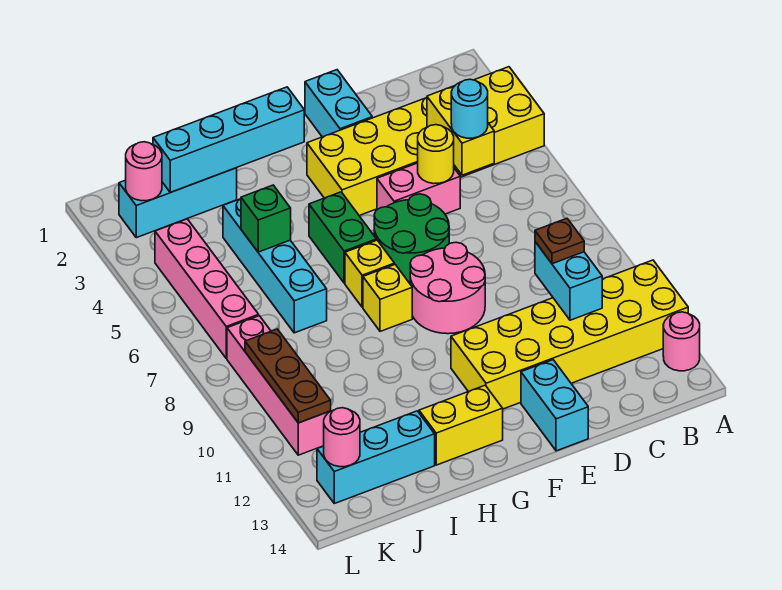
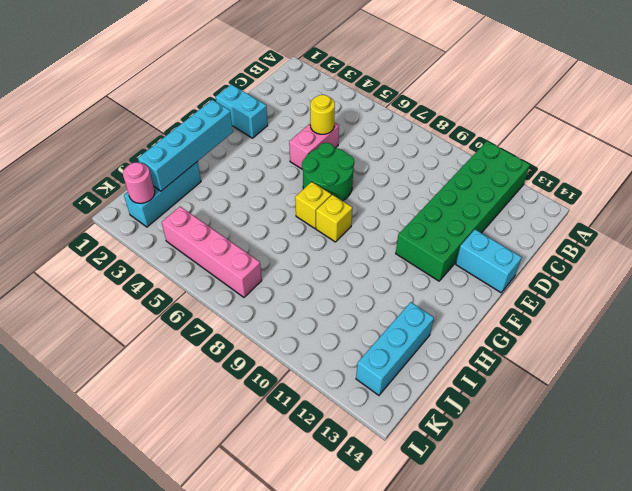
green 2x6 brick [396,141,530,281] -> yellow 2x6 brick [451,260,688,409]
none -> yellow 2x6 brick [307,67,544,216]
none -> pink 1x1 round brick [663,312,700,371]
none -> pink 2x2 round brick [410,242,485,334]

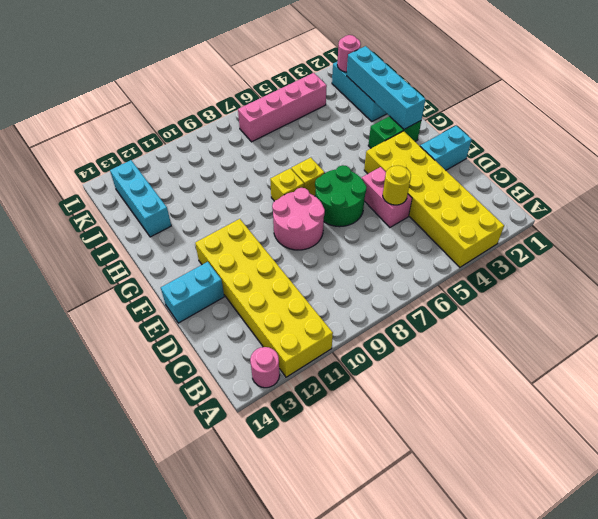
green 1x2 brick [368,116,421,148] -> green 1x2 brick moved to [309,192,376,283]
none -> yellow 1x2 brick [419,385,503,465]
none -> cyan 1x4 brick [223,199,327,333]
none -> pink 1x4 brick [227,316,330,455]

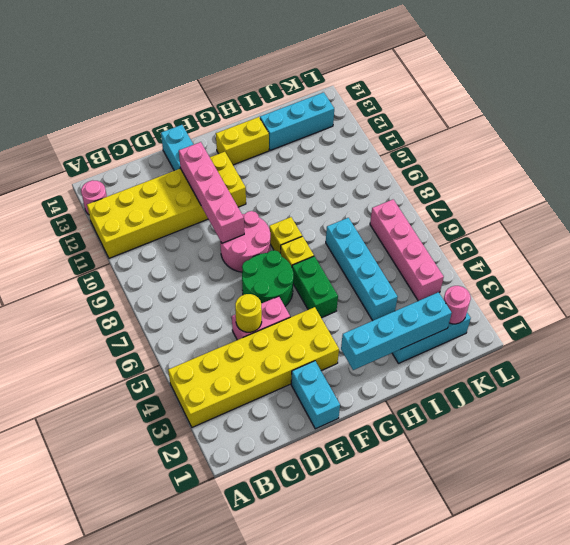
pink 1x4 brick [178,142,244,243] -> pink 1x4 brick moved to [227,316,330,455]
none -> yellow 1x2 brick [427,86,494,175]
none -> cyan 1x2 brick [535,242,602,320]
none -> green 1x1 brick [241,185,291,252]

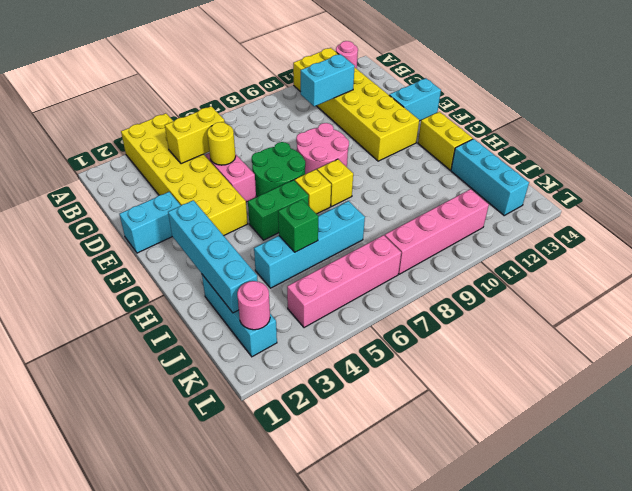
none -> brown 1x3 plate [245,329,331,423]
none -> pink 1x1 round brick [324,408,360,467]
none -> cyan 1x1 round brick [451,79,488,138]

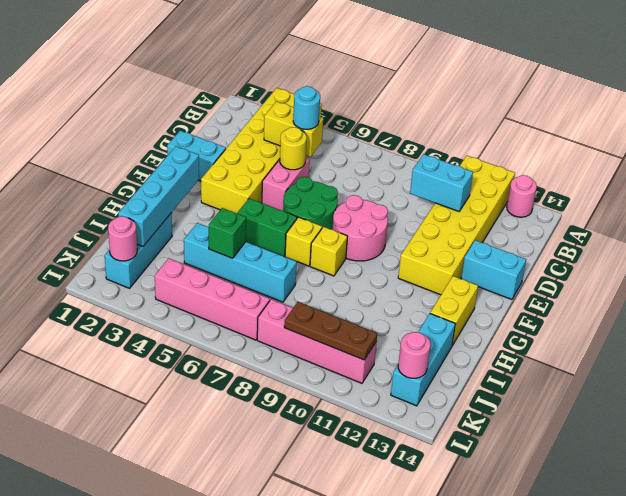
none -> brown 1x1 plate [535,218,584,264]

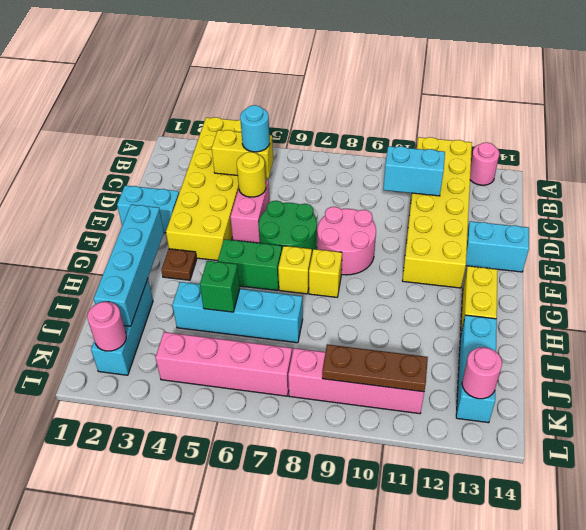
brown 1x1 plate [161,249,197,280] -> brown 1x1 plate moved to [535,218,584,264]

